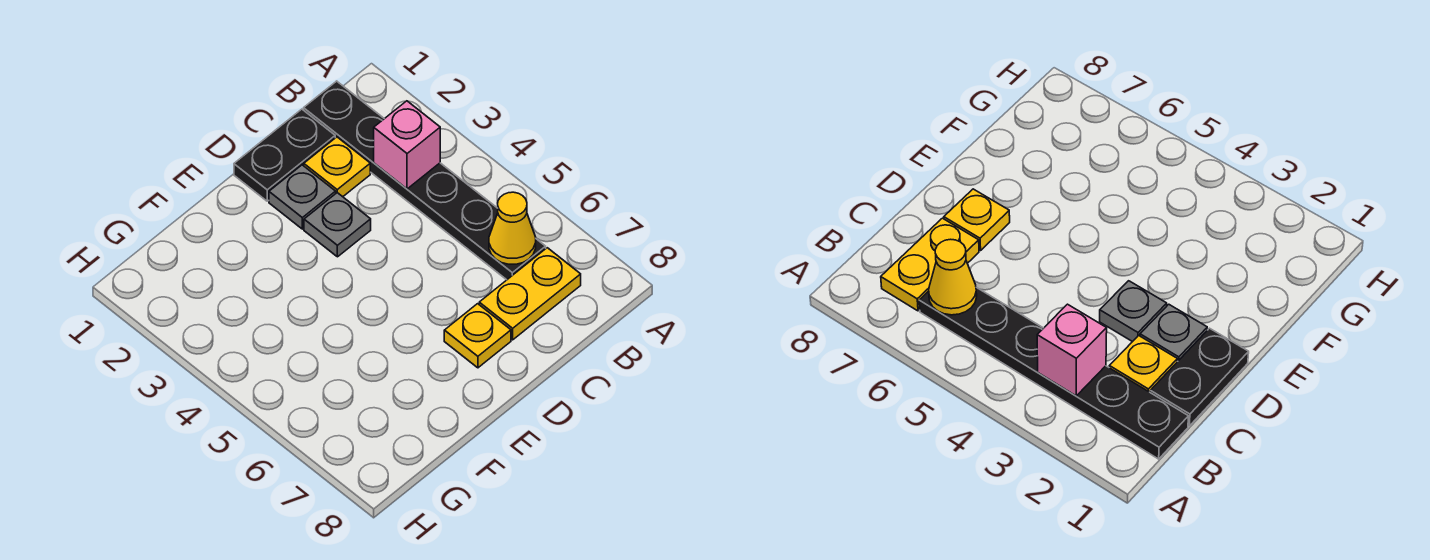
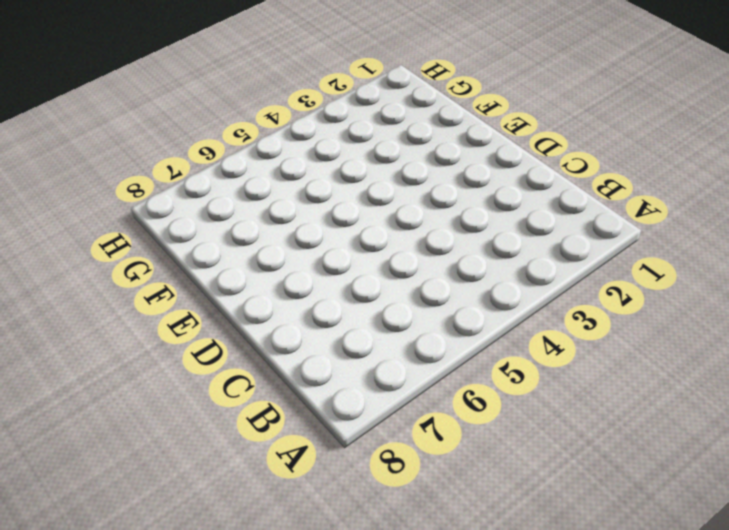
none -> black 1x6 plate [304,81,546,280]
none -> yellow 1x2 plate [479,248,581,340]

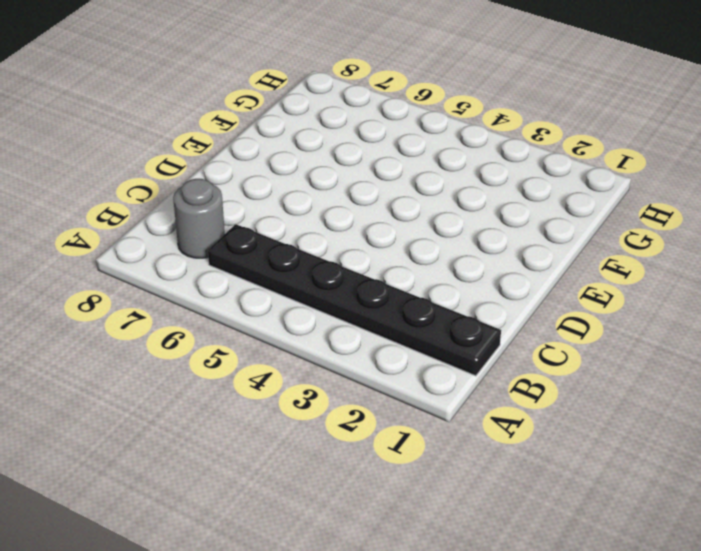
grey 1x1 round brick [173,179,225,258] -> yellow 1x2 plate [479,248,581,340]
none -> black 1x2 plate [234,109,335,201]
none -> yellow 1x1 plate [304,137,370,197]

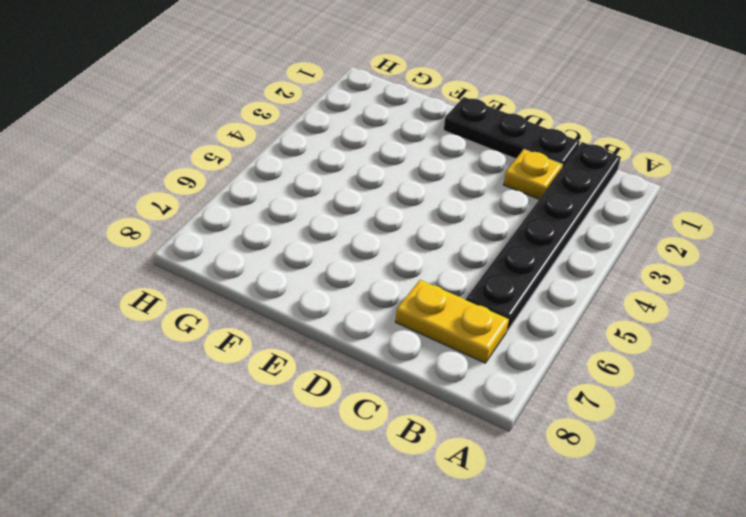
black 1x3 plate [444,97,580,168] -> black 1x2 plate [234,109,335,201]
none -> grey 1x1 plate [269,165,336,229]
none -> grey 1x1 plate [304,193,371,257]

